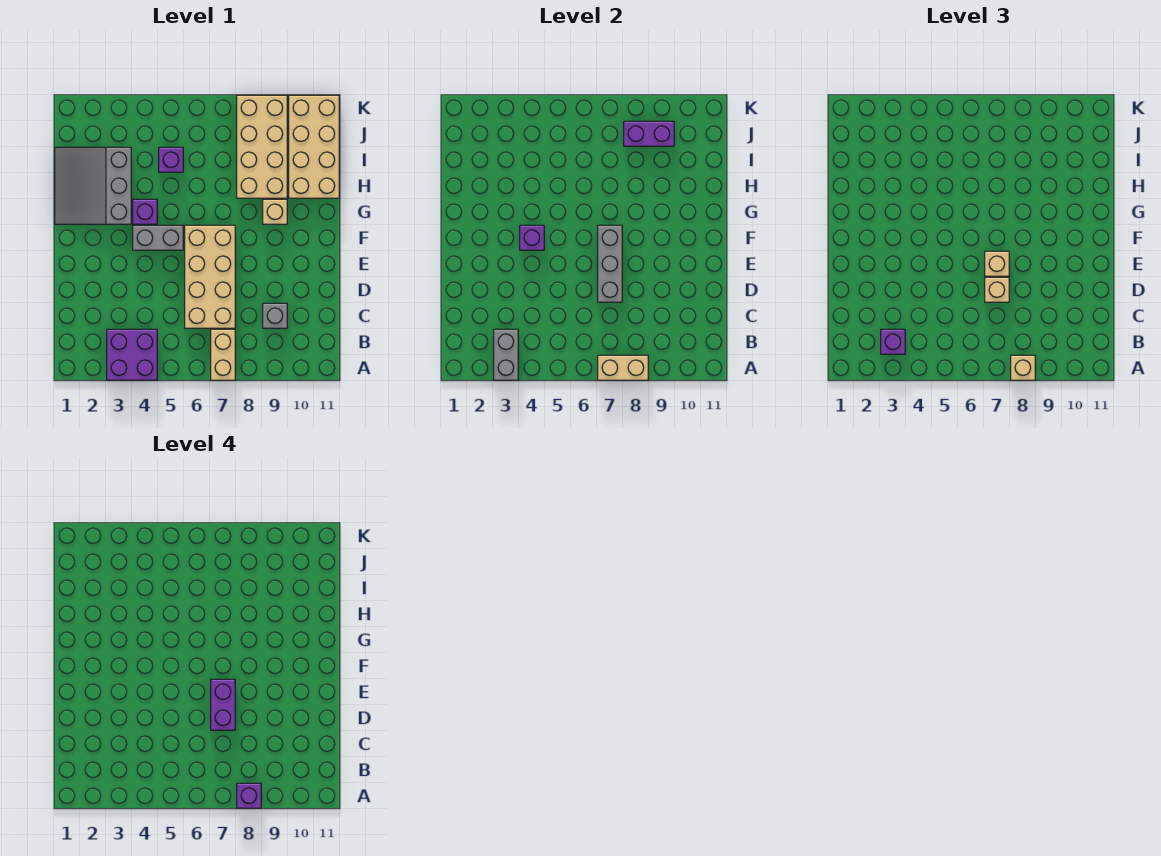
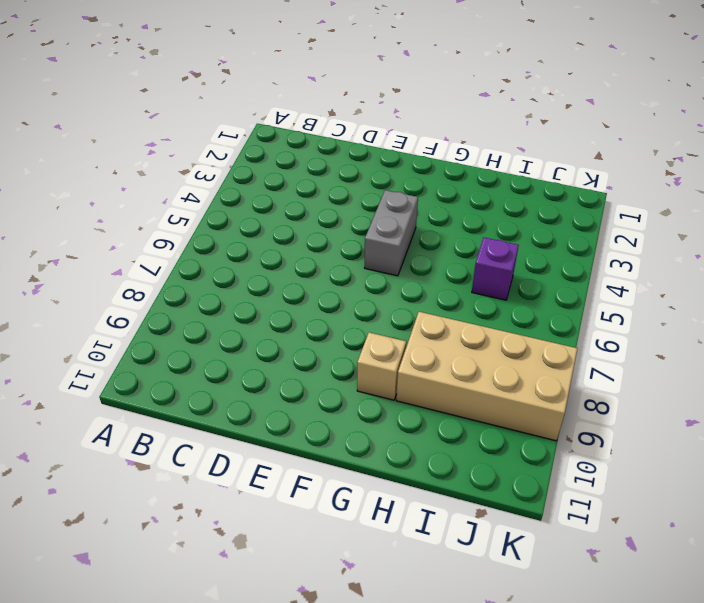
none -> purple 2x2 brick [107,329,157,380]
none -> tan 1x2 brick [211,329,235,380]
none -> tan 2x4 brick [185,225,235,328]

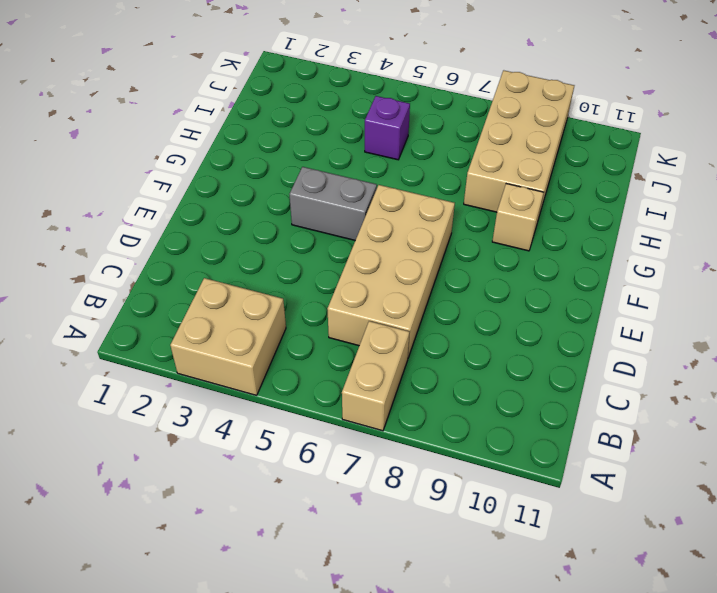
tan 2x2 brick [170,278,286,395] -> purple 2x2 brick [107,329,157,380]
none -> grey 1x1 brick [263,303,287,328]
none -> grey 3x3 slope [55,147,131,224]
none -> purple 1x1 brick [133,199,157,224]

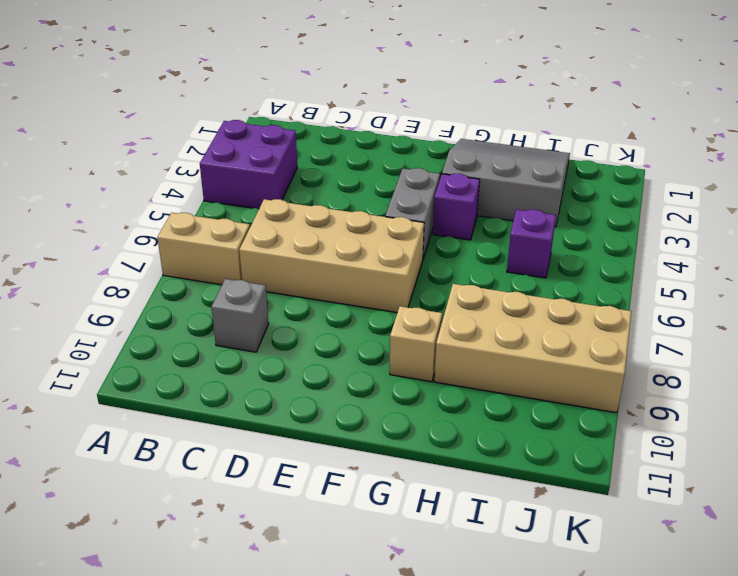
none -> tan 2x4 brick [289,95,339,198]
none -> grey 1x2 brick [494,329,518,380]
none -> tan 1x2 brick [598,355,648,380]

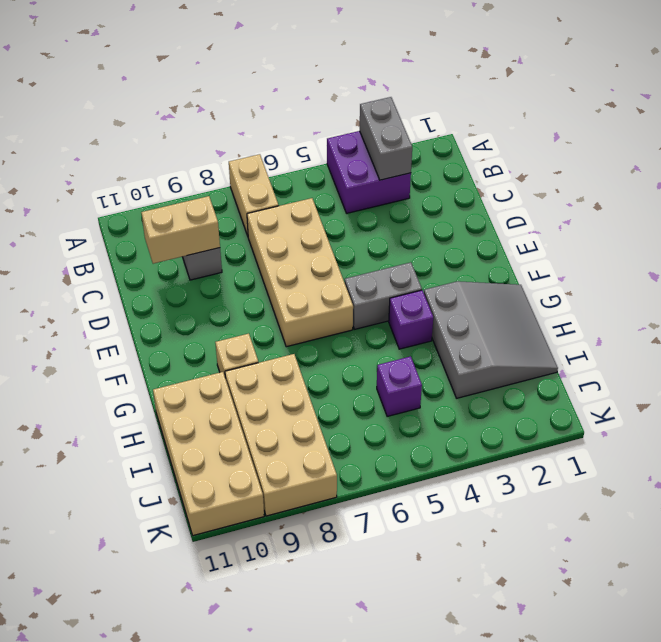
tan 1x2 brick [141,196,220,264] -> tan 1x2 brick moved to [598,355,648,380]
none -> grey 1x3 brick [598,225,622,302]
none -> purple 1x1 brick [520,225,544,250]
none -> purple 1x2 brick [624,121,674,146]

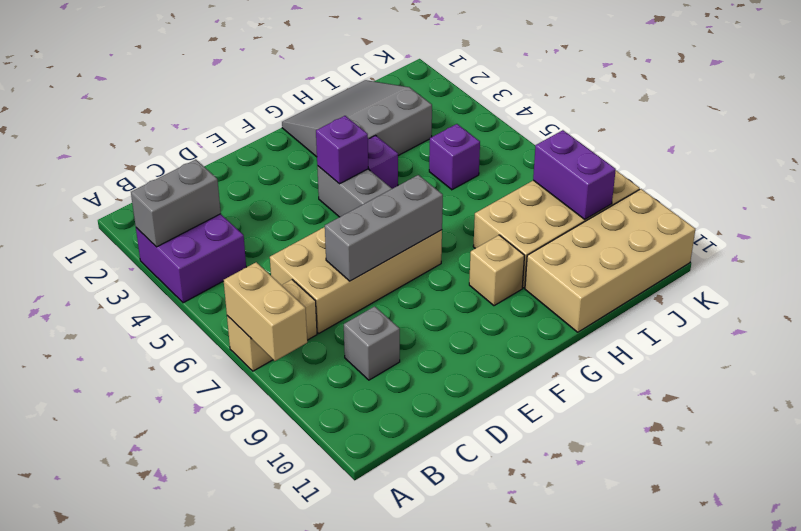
none -> tan 1x1 brick [1011,355,1035,380]
none -> purple 1x1 brick [881,329,905,354]
none -> tan 1x1 brick [985,277,1009,302]

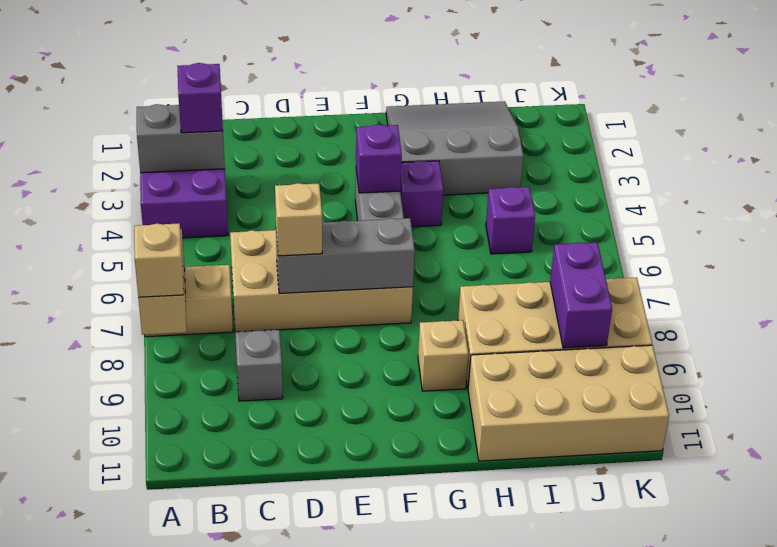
none -> tan 1x1 brick [985,251,1009,276]
none -> purple 1x1 brick [237,783,261,808]
none -> purple 1x2 brick [211,679,235,730]

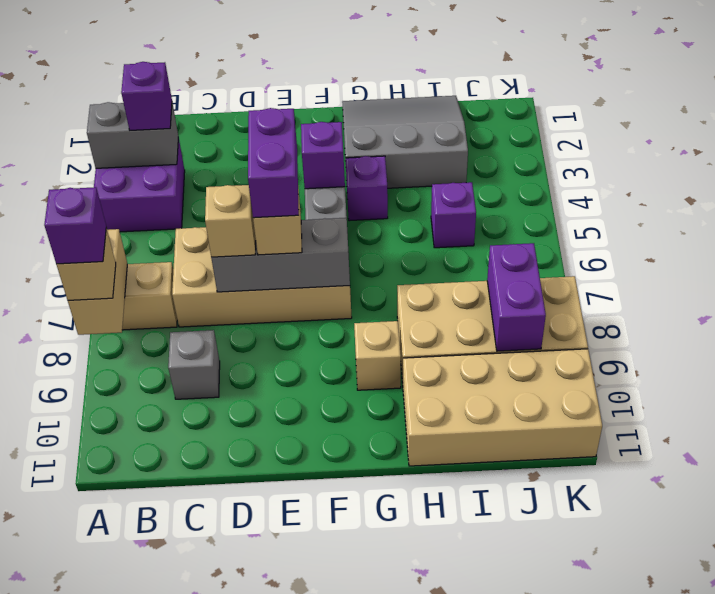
purple 1x2 brick [248,108,299,218] -> purple 1x2 brick turned to [211,679,235,730]

